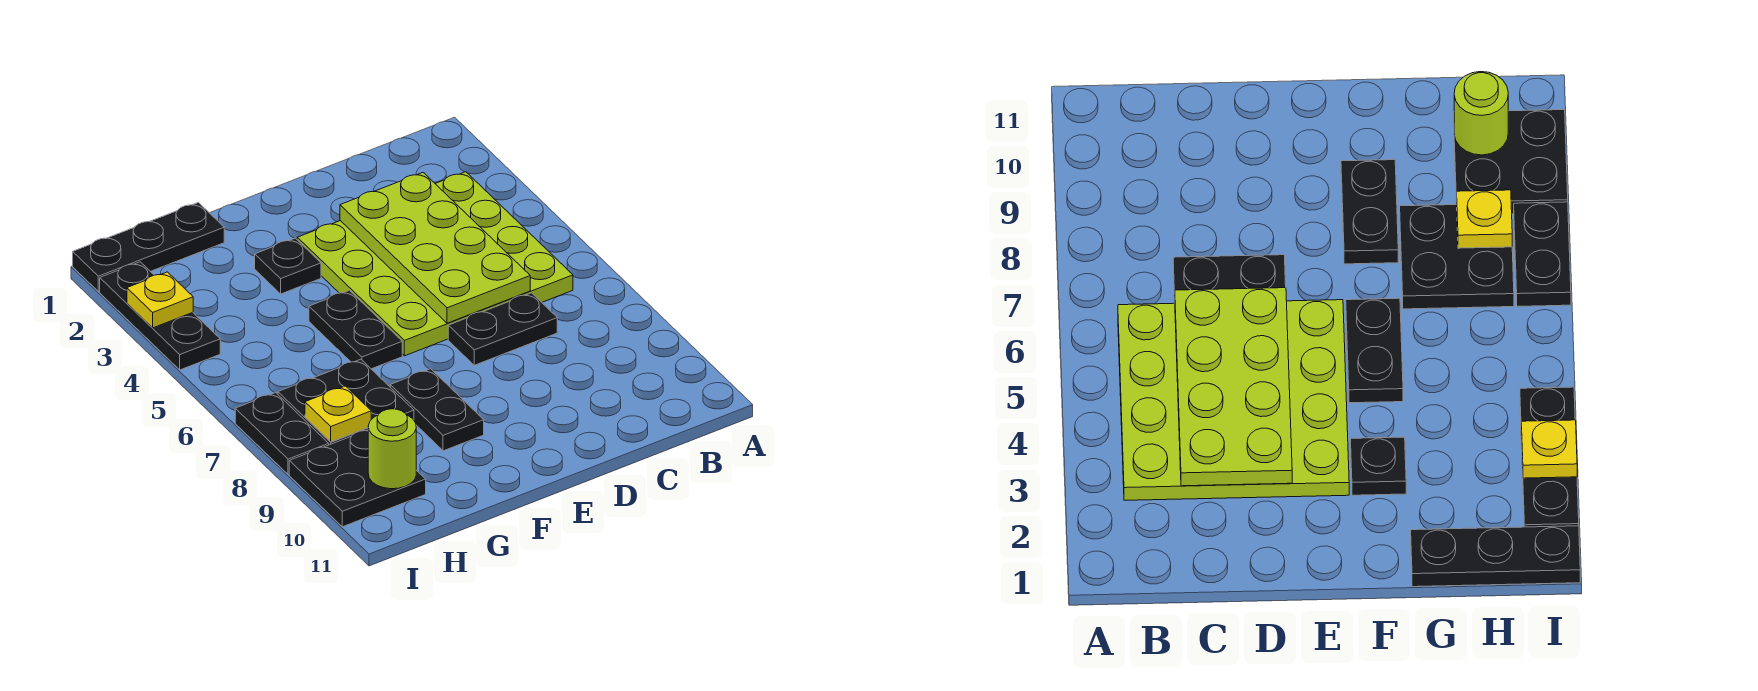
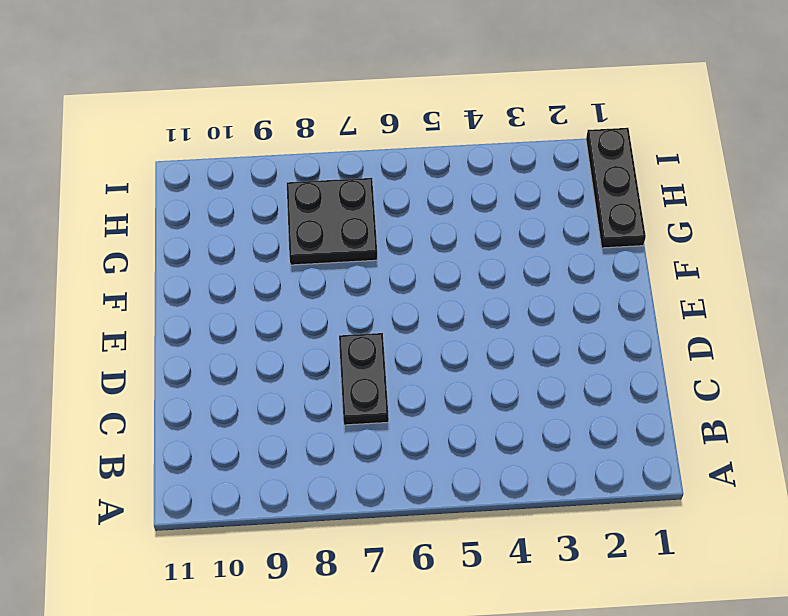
none -> lime 4x4 plate [297,172,573,356]
none -> black 1x1 plate [255,238,321,294]
none -> black 1x2 plate [309,290,402,369]

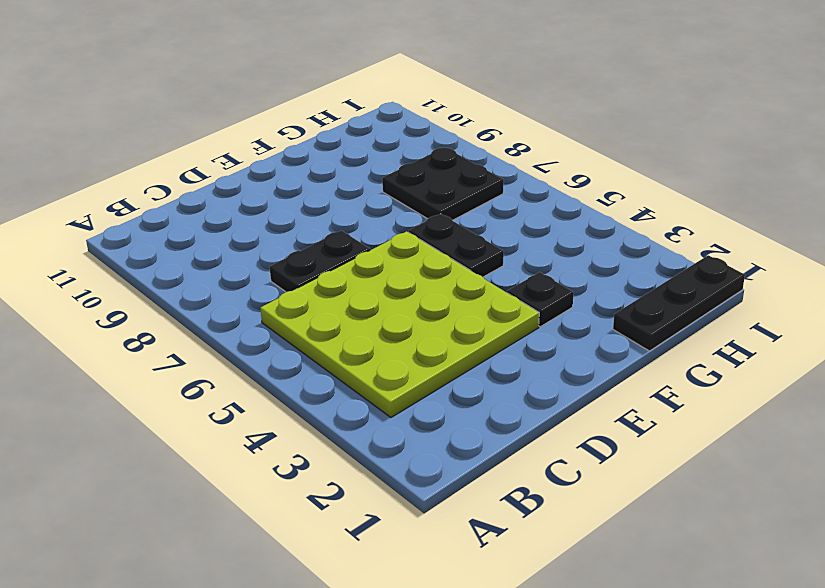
none -> black 1x2 plate [390,369,484,451]
none -> black 2x2 plate [289,430,426,527]
none -> black 1x3 plate [100,262,220,370]

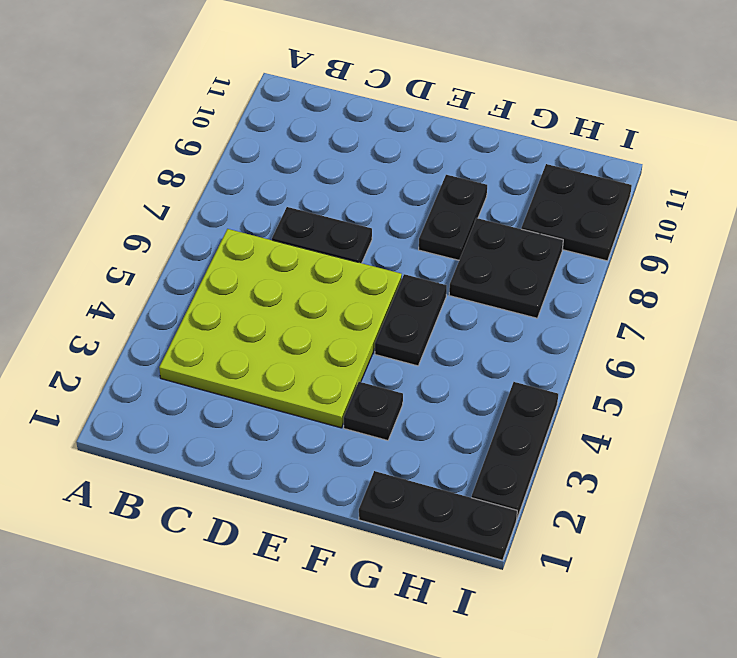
none -> black 1x2 plate [235,393,329,475]
none -> lime 2x4 plate [340,173,530,323]
none -> yellow 1x1 plate [305,386,371,442]

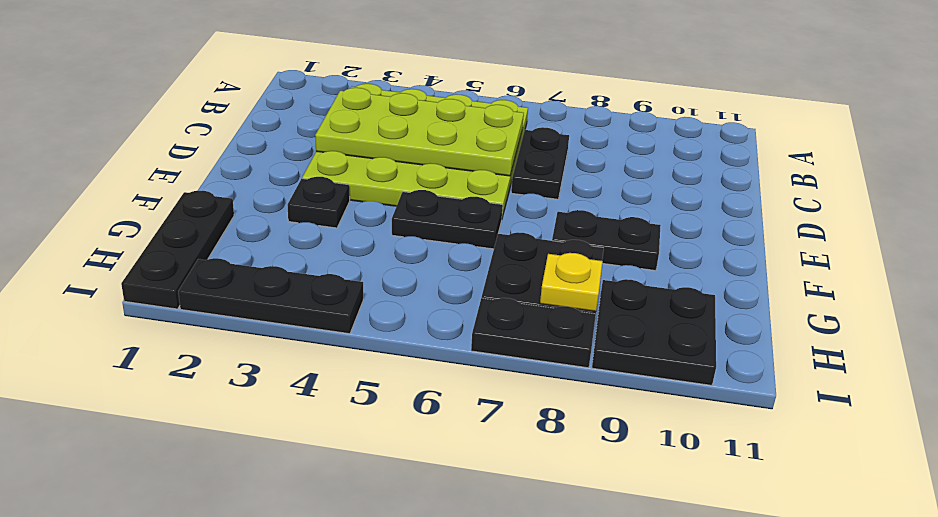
none -> lime 1x1 round brick [368,409,416,489]
none -> yellow 1x1 plate [127,272,193,328]

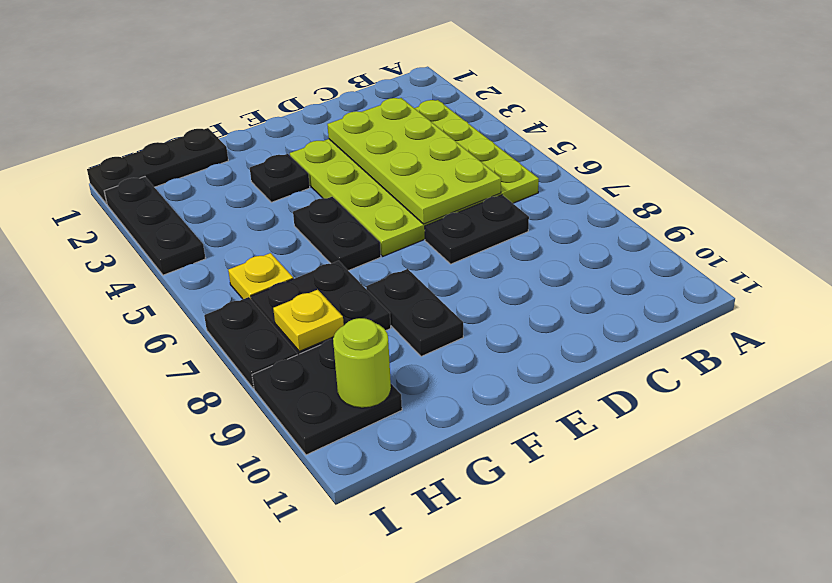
yellow 1x1 plate [228,253,293,300] -> yellow 1x1 plate moved to [127,272,193,328]

